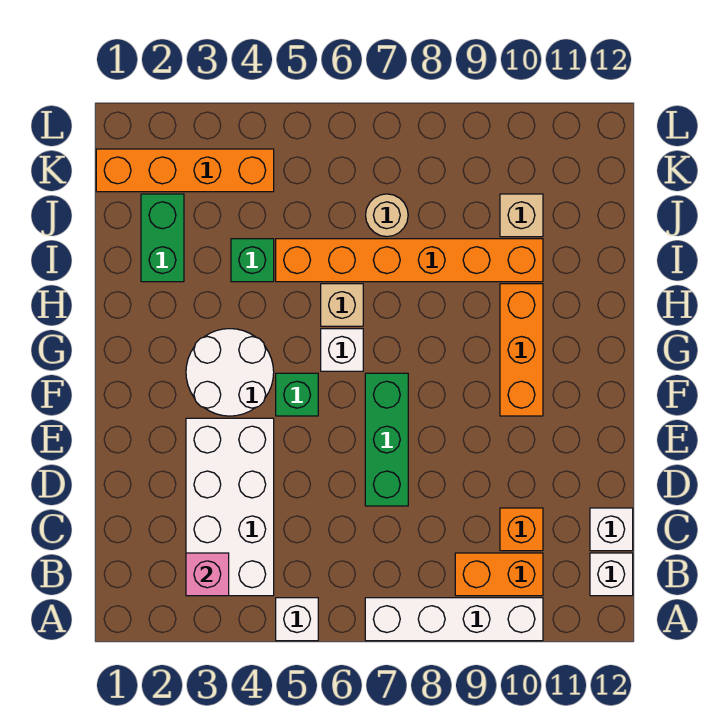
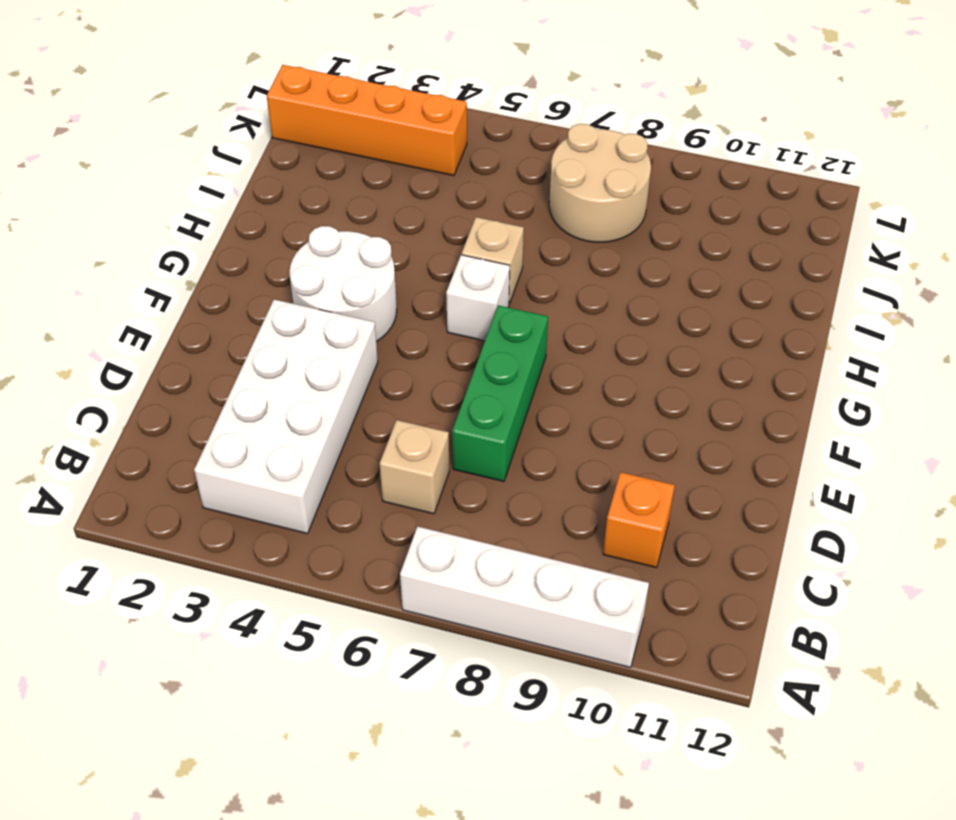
tan 1x1 brick [380,420,450,514] -> tan 1x1 brick moved to [500,194,543,237]
tan 2x2 round brick [549,124,651,242] -> tan 1x1 round brick [366,194,408,237]
none -> white 1x1 brick [276,598,318,641]
none -> orange 1x2 brick [455,553,543,596]
none -> white 1x1 brick [590,553,633,596]

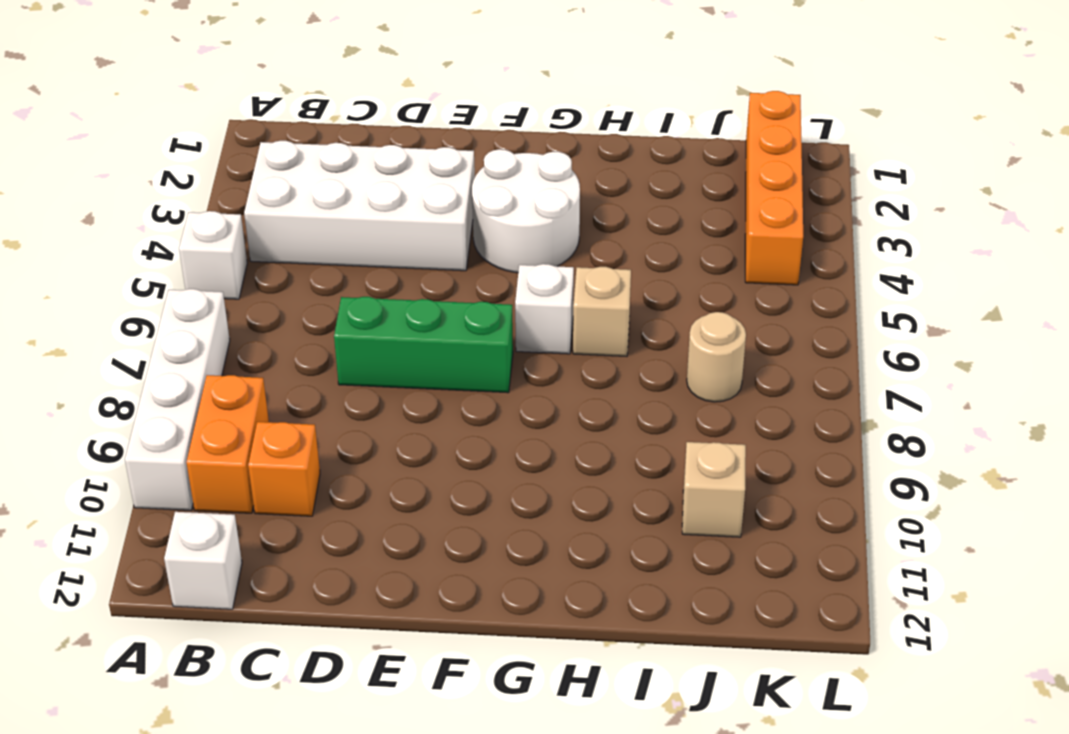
none -> white 1x1 brick [590,508,633,551]
none -> green 1x1 brick [276,373,318,416]
none -> orange 1x3 brick [500,284,543,416]

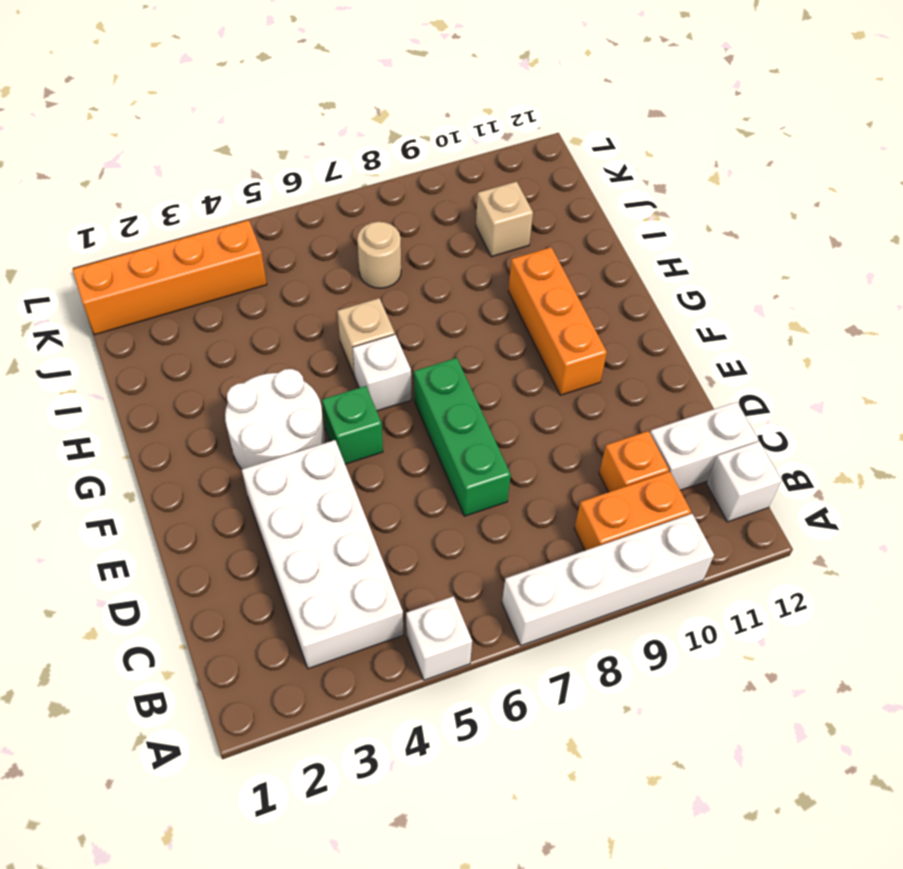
white 1x2 brick [650,402,758,490] -> white 1x1 brick [590,508,633,551]
none -> green 1x2 brick [141,194,184,282]
none -> green 1x1 brick [231,239,274,282]
none -> orange 1x6 brick [276,239,543,282]

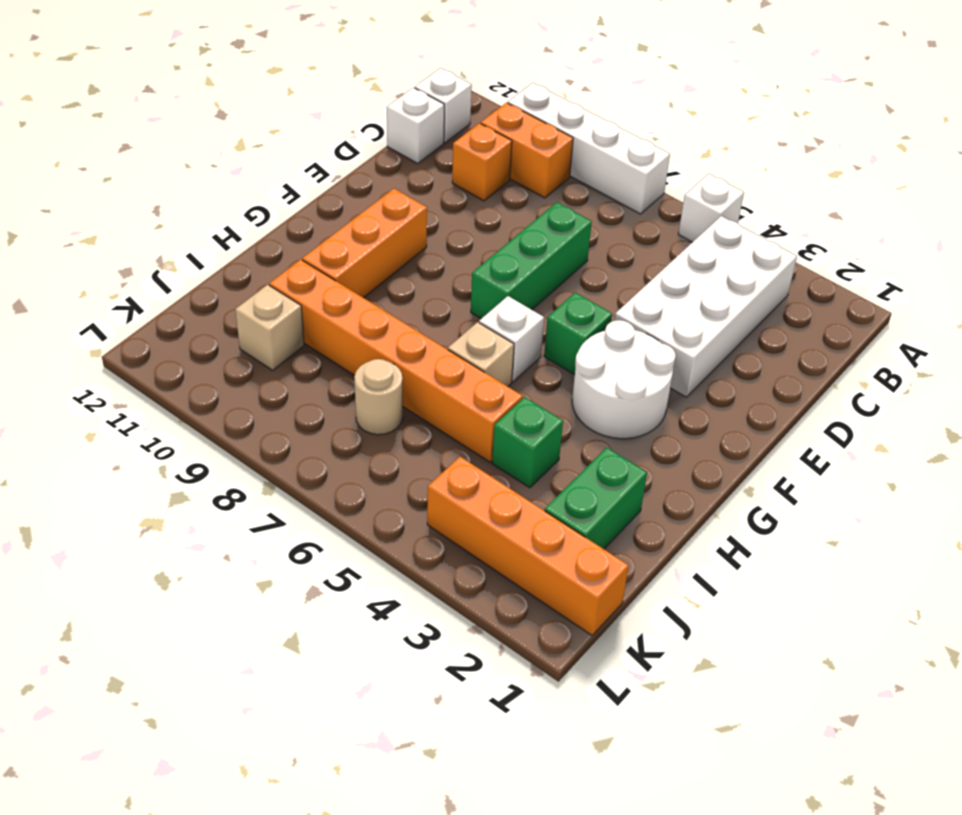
none -> pink 1x1 brick [186,553,229,596]

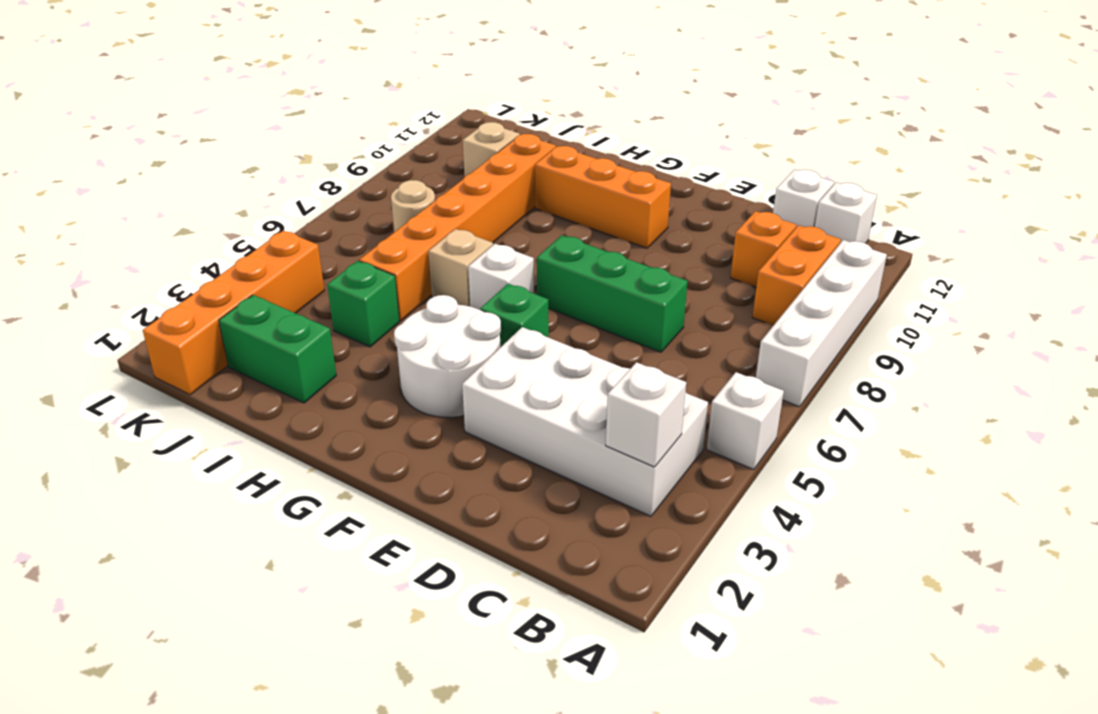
white 1x1 brick [606,362,686,467] -> pink 1x1 brick [186,553,229,596]

